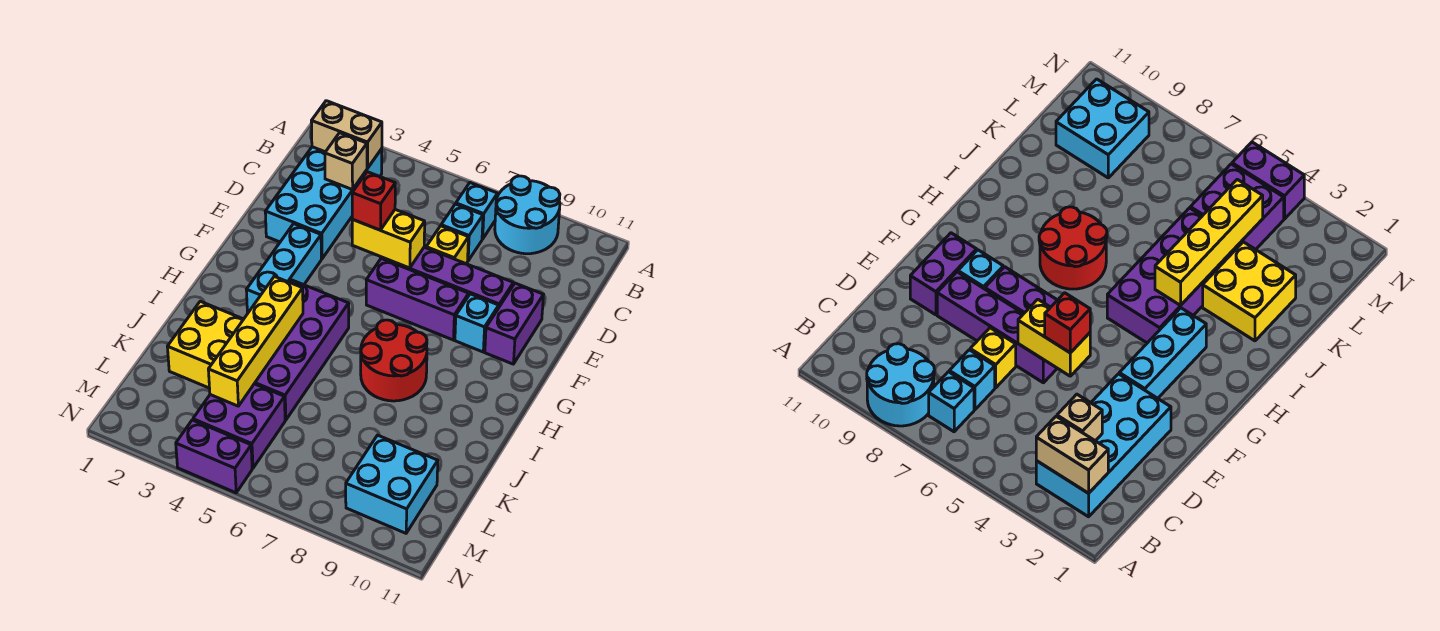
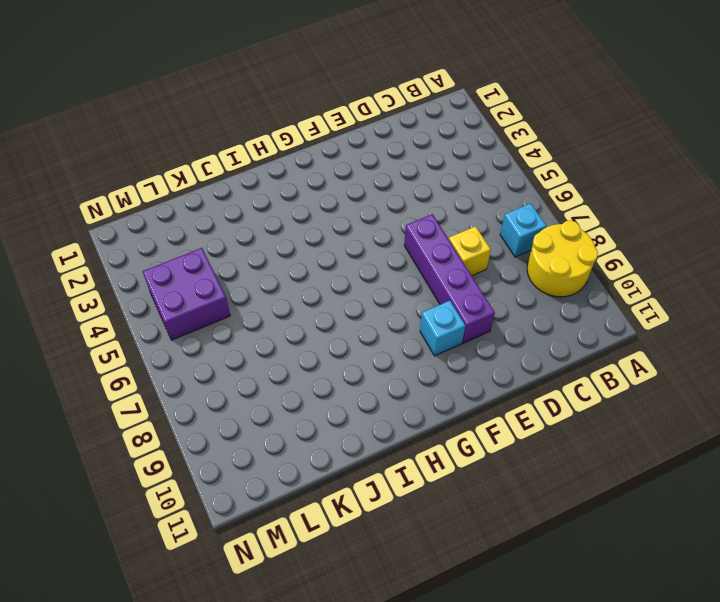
yellow 2x2 round brick [527,220,598,297] -> cyan 2x2 round brick [495,176,560,254]
none -> cyan 2x4 brick [265,147,382,259]
none -> cyan 1x1 brick [441,204,483,261]
none -> purple 1x2 brick [485,283,543,364]

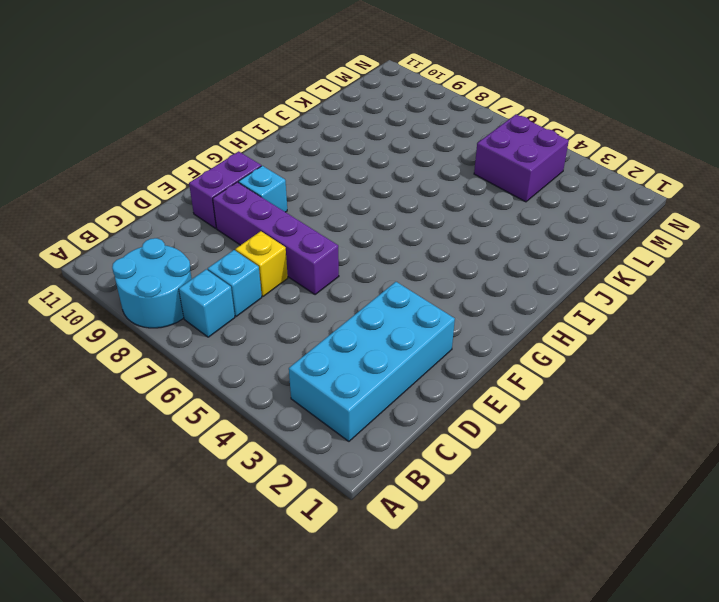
none -> cyan 1x3 brick [246,224,321,314]
none -> purple 1x3 brick [366,258,469,340]
none -> purple 2x4 brick [254,280,349,420]

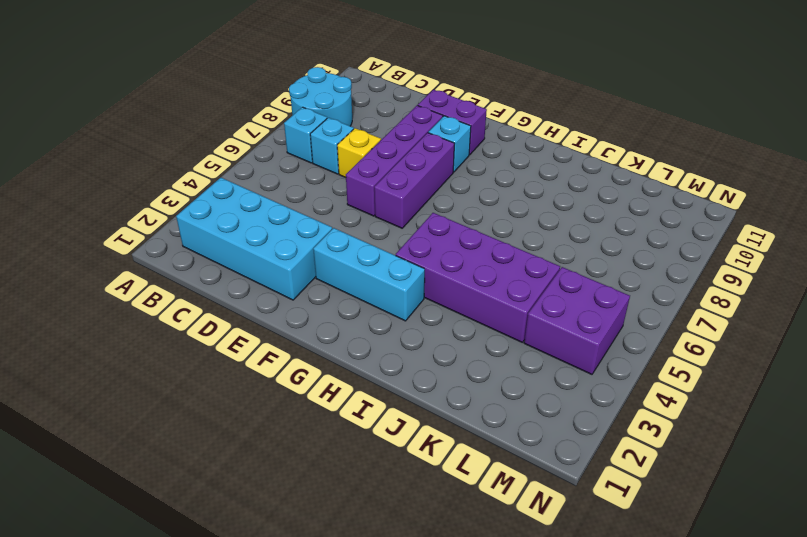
none -> red 2x2 round brick [361,320,427,401]
none -> yellow 2x2 brick [167,301,244,388]
none -> cyan 2x2 brick [346,435,438,533]

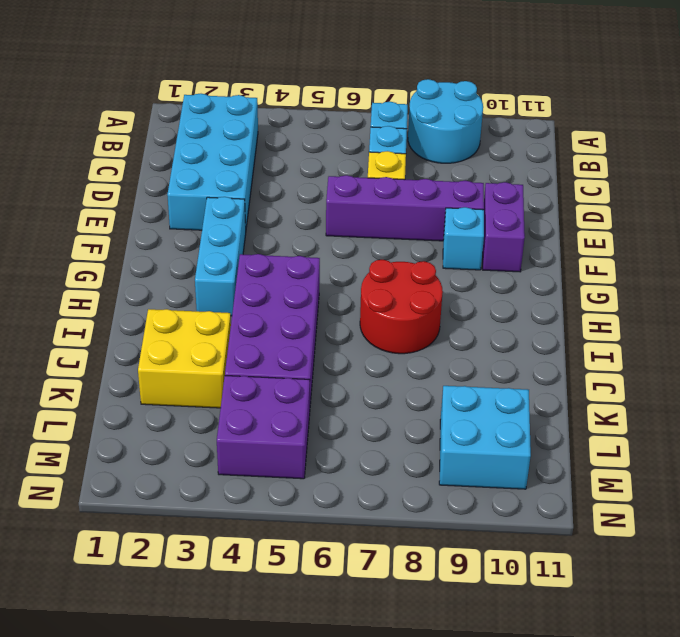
none -> purple 1x3 brick [366,258,469,340]
none -> purple 1x2 brick [176,420,252,493]
none -> tan 1x2 brick [311,101,382,168]

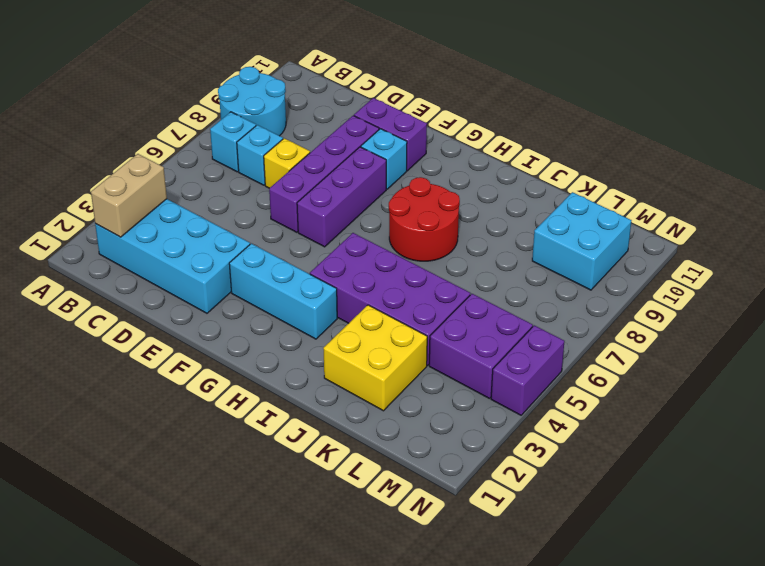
none -> tan 1x1 brick [325,133,367,190]
none -> yellow 1x2 brick [352,210,425,268]
none -> yellow 1x4 brick [208,276,303,406]

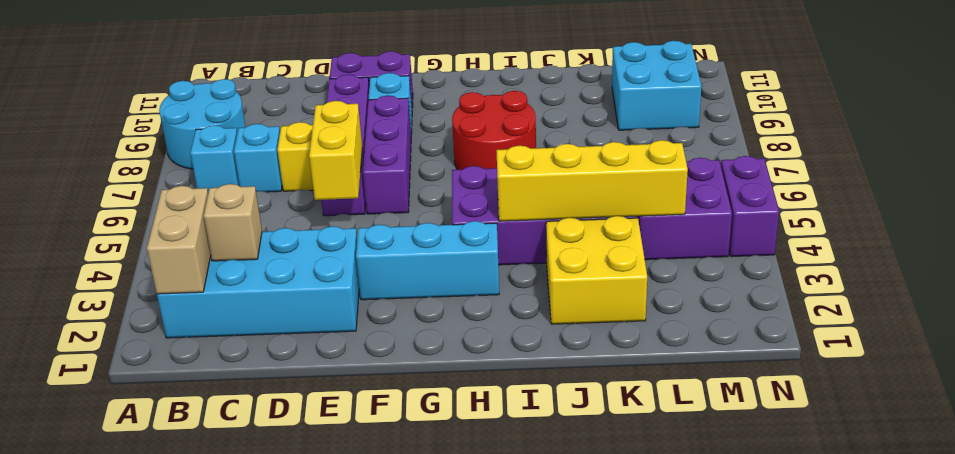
none -> red 1x1 brick [352,172,395,230]

